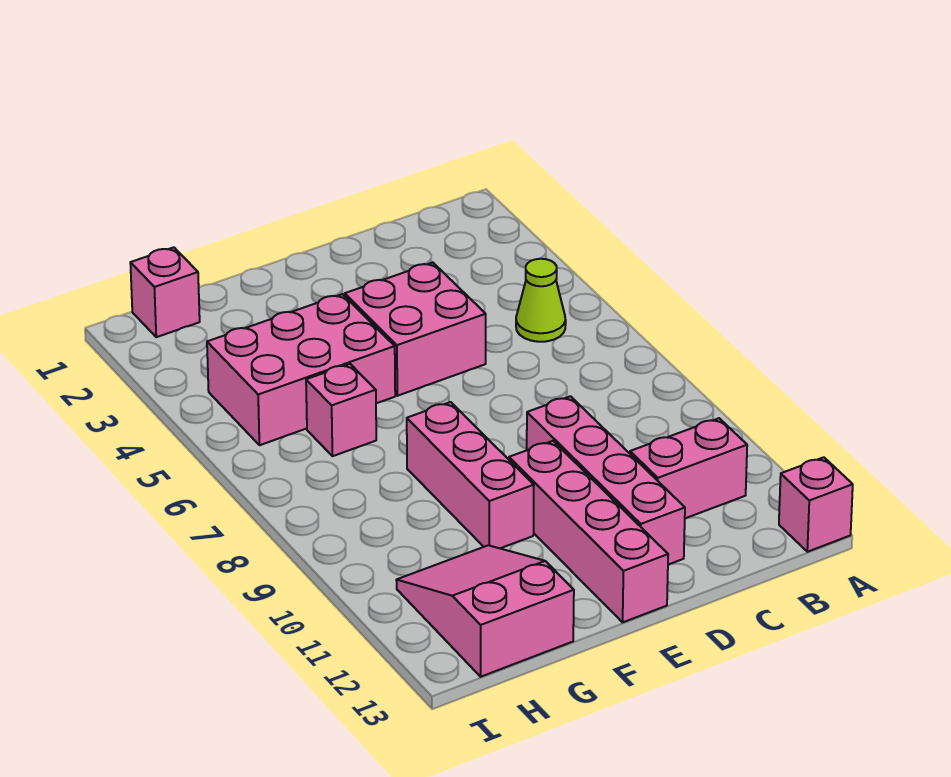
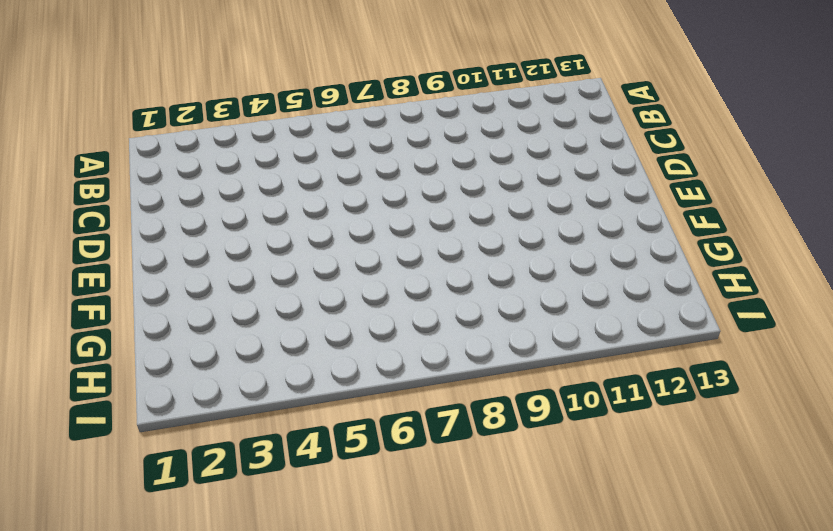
none -> pink 1x1 brick [779,457,853,552]
none -> lime 1x1 cone [516,259,566,342]

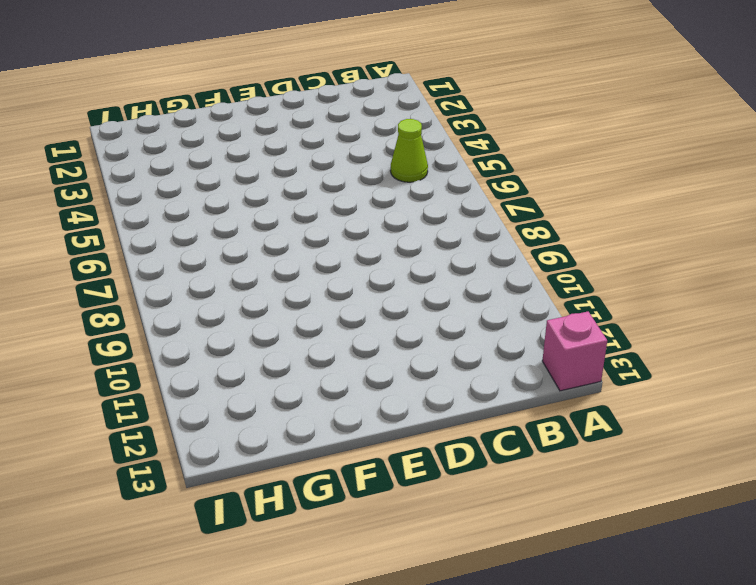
none -> pink 1x2 brick [630,418,747,518]
none -> pink 2x2 brick [345,263,486,396]

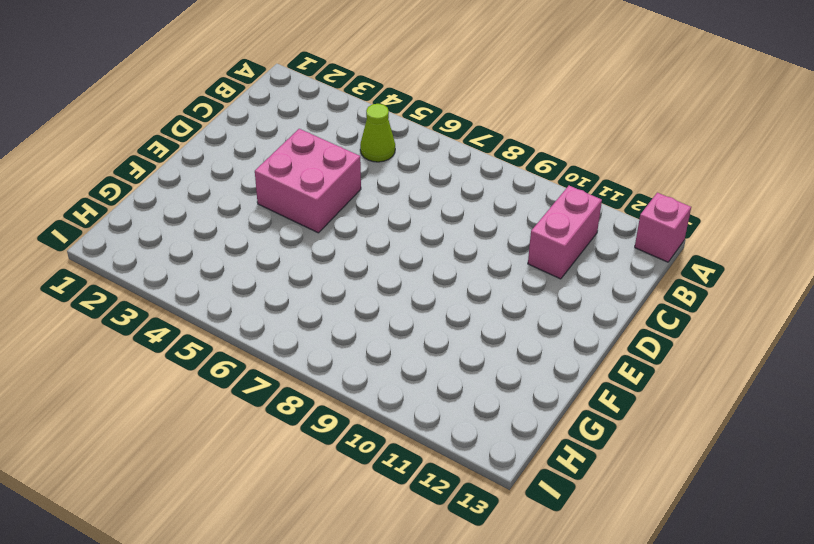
none -> pink 1x4 brick [527,396,685,565]
none -> pink 1x4 brick [509,441,668,622]

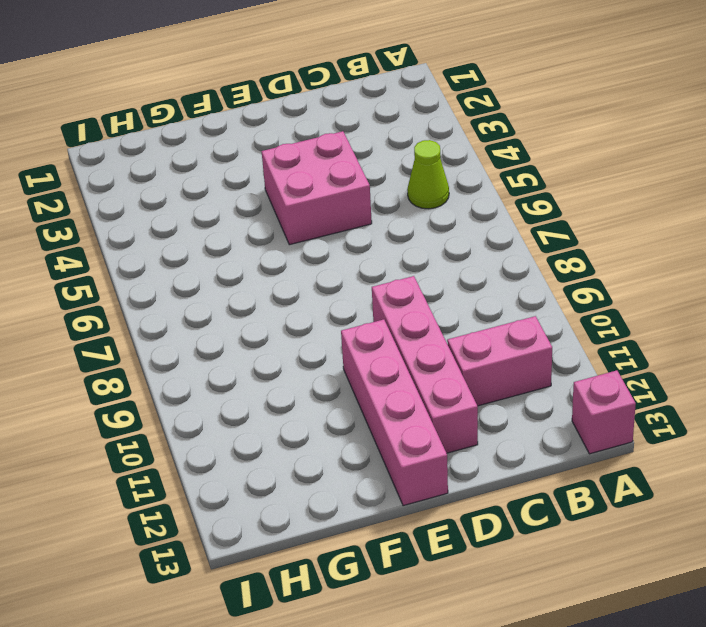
none -> pink 2x3 brick [207,294,395,445]
none -> pink 1x3 brick [407,402,534,548]

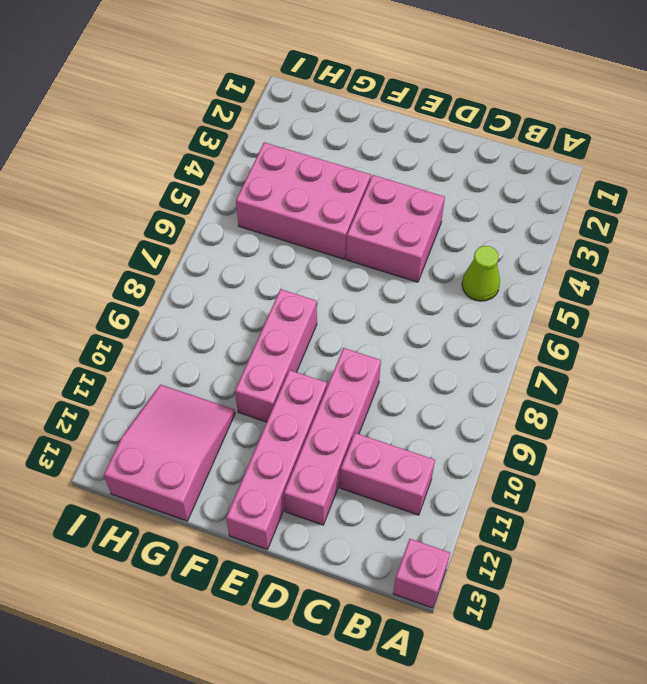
none -> pink 1x1 brick [306,364,376,456]
none -> pink 1x1 brick [130,247,200,337]

